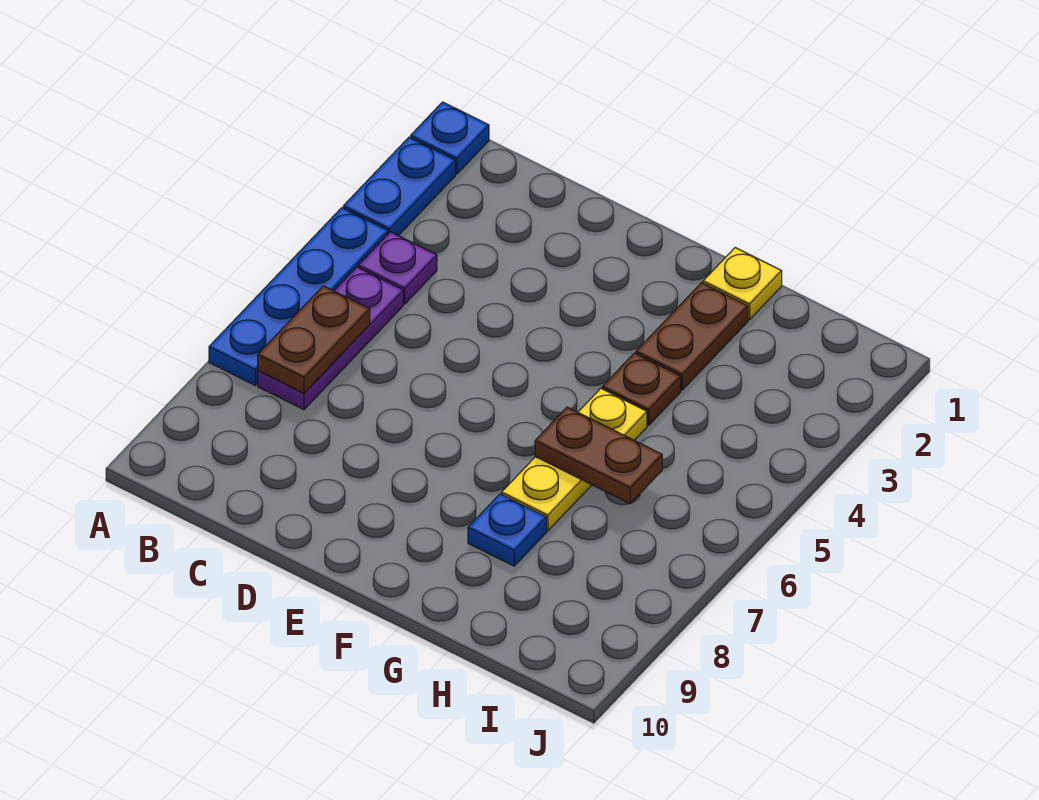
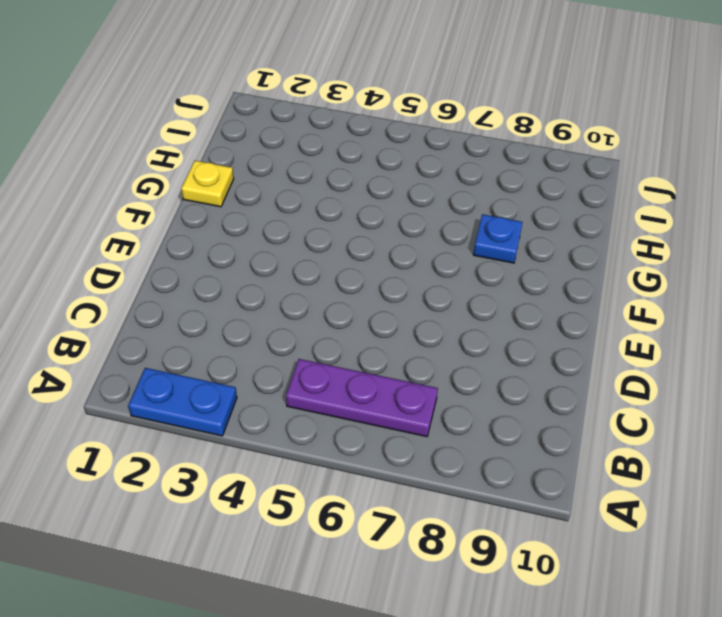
none -> blue 1x1 plate [411,102,489,174]
none -> blue 1x4 plate [209,208,388,385]
none -> purple 1x1 plate [358,232,437,304]

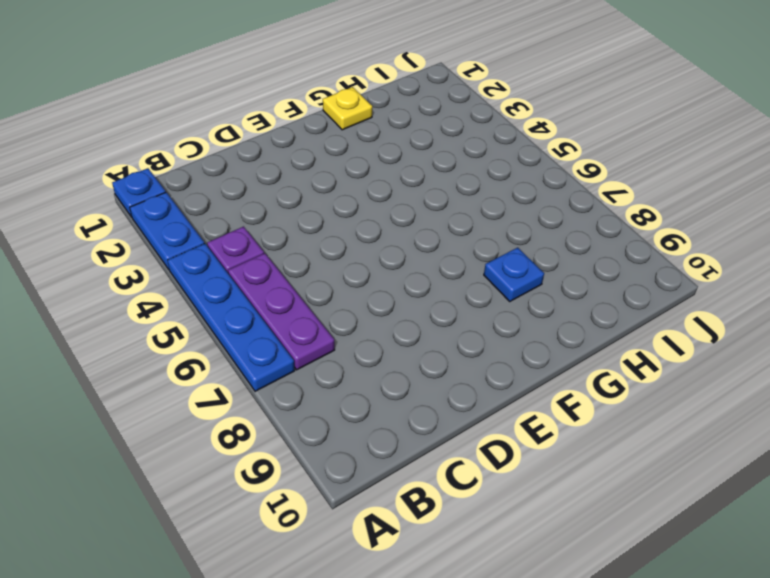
none -> brown 1x2 plate [636,283,748,390]
none -> brown 1x1 plate [602,353,681,425]
none -> yellow 1x3 plate [502,388,647,531]

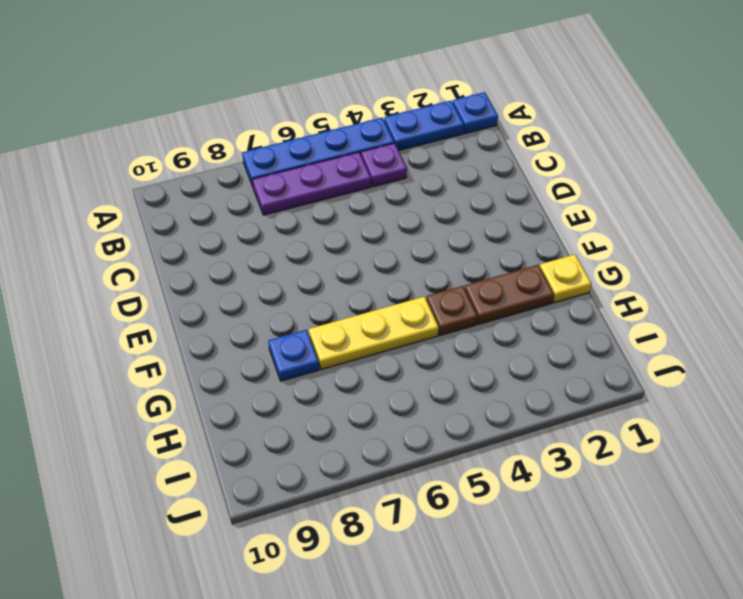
none -> brown 1x2 plate [258,286,370,393]
none -> brown 1x2 plate [535,407,662,504]

